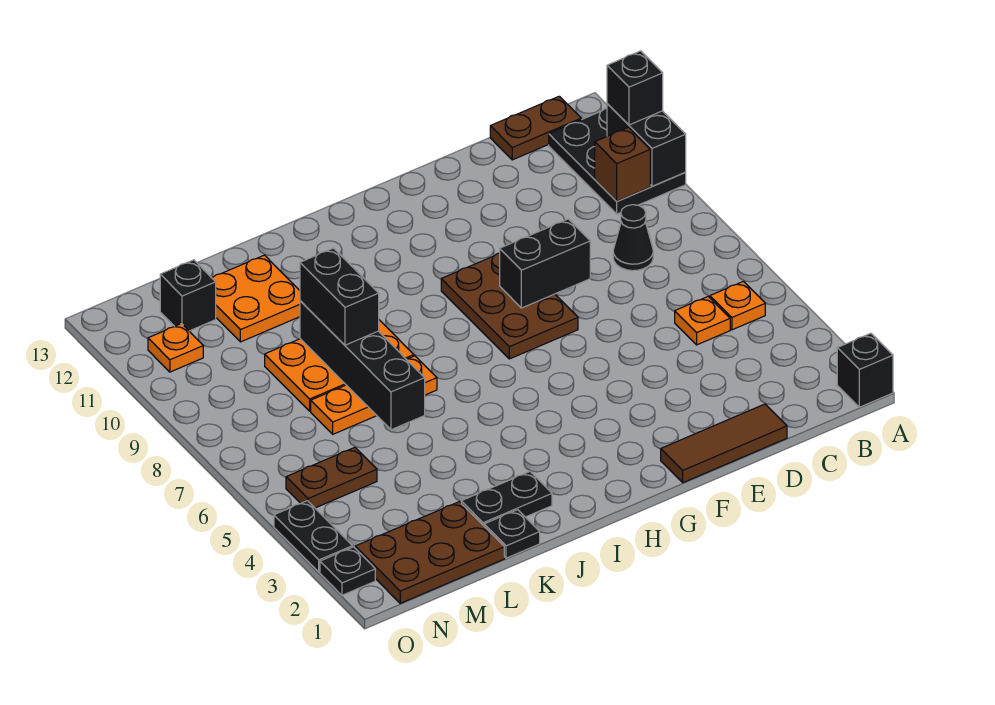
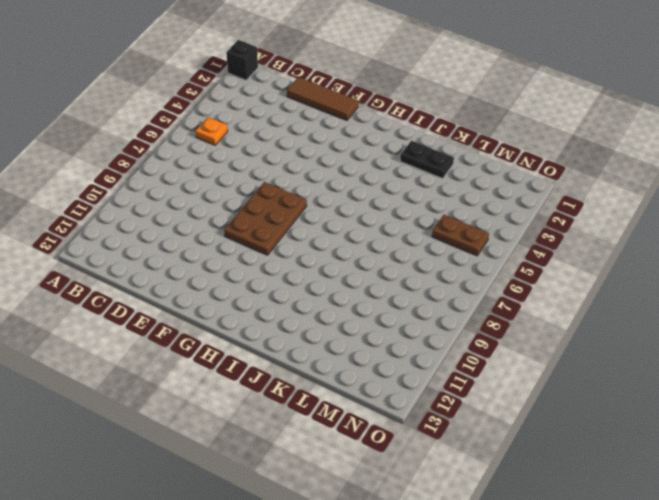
none -> black 2x3 plate [549,108,686,214]
none -> brown 1x2 plate [490,96,581,160]
none -> orange 1x1 plate [675,297,730,345]

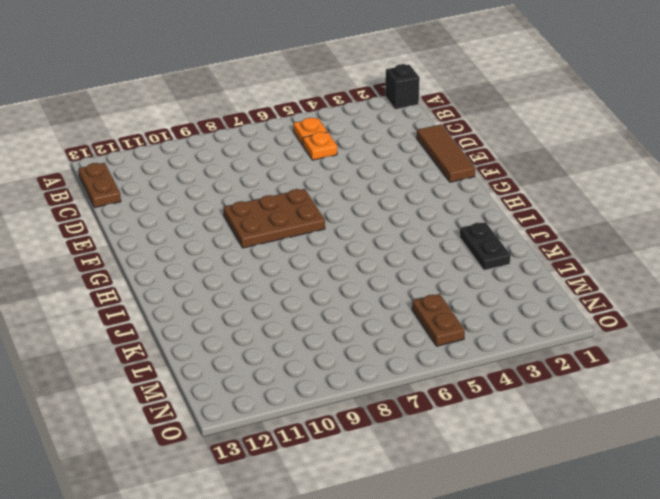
none -> black 2x3 plate [549,108,686,214]
none -> black 1x1 cone [613,205,653,271]
none -> orange 1x3 plate [311,356,437,434]

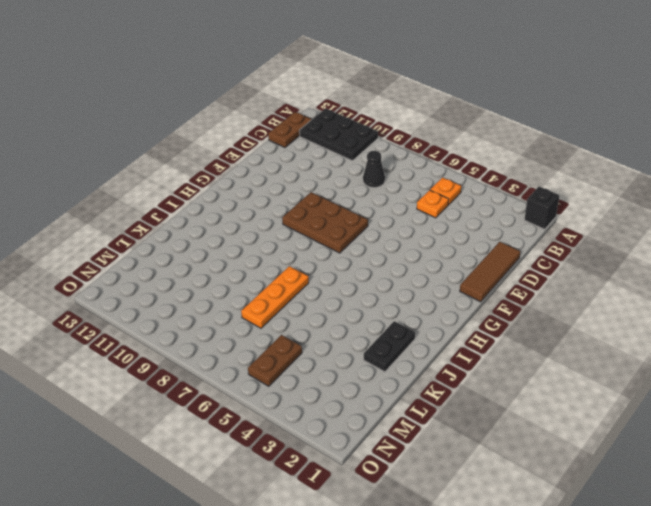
none -> orange 2x3 plate [265,320,414,411]
none -> black 1x1 plate [484,510,540,558]
none -> orange 2x2 plate [212,255,300,342]

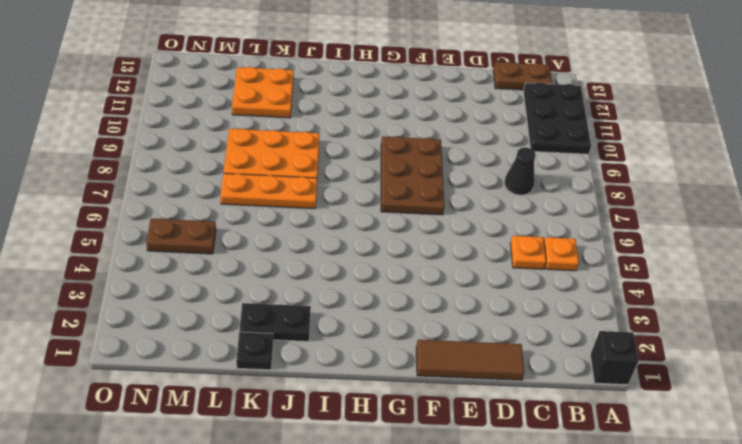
none -> brown 2x3 plate [355,502,504,603]
none -> black 1x1 brick [160,260,216,331]
none -> orange 1x1 plate [148,324,203,372]

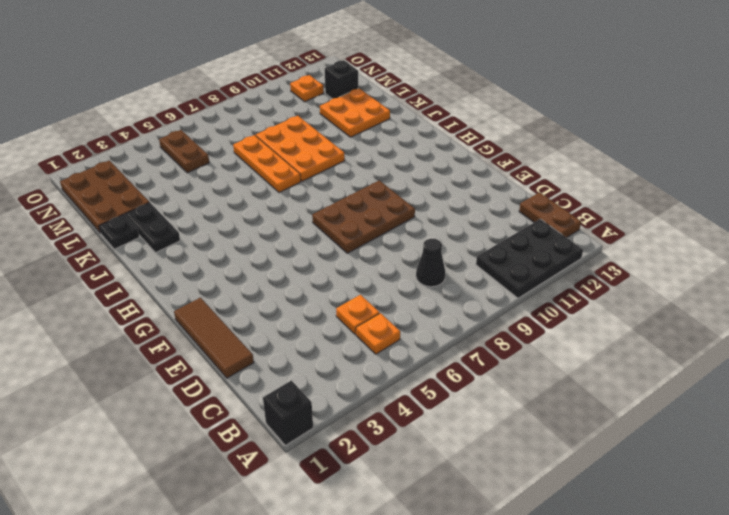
none -> black 1x1 plate [320,547,375,595]
none -> black 1x2 plate [274,501,352,572]
none -> black 1x2 brick [607,104,686,186]

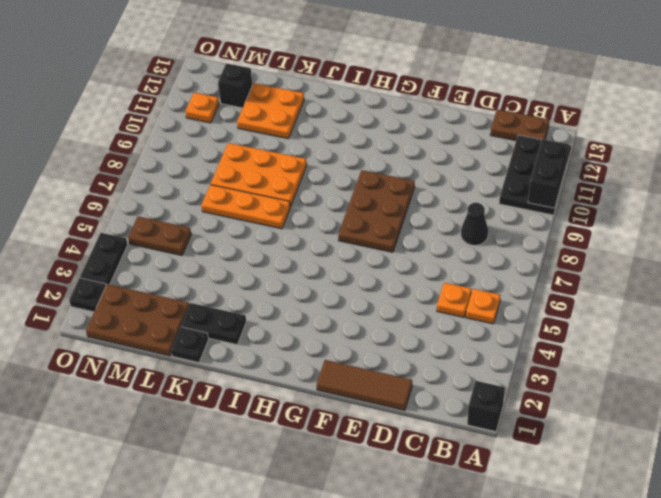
none -> brown 1x1 brick [595,127,650,201]
none -> black 1x2 brick [500,219,590,308]
none -> black 1x4 brick [300,301,425,430]

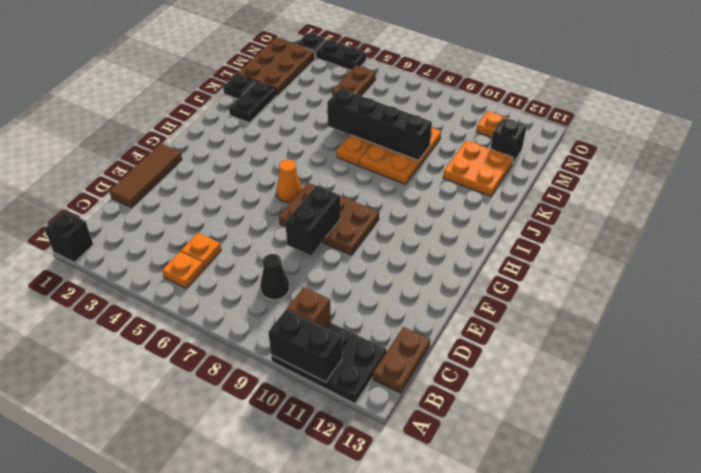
orange 1x1 cone [276,159,302,202] -> none
none -> black 1x1 brick [607,51,663,125]
none -> black 1x2 brick [300,248,379,345]

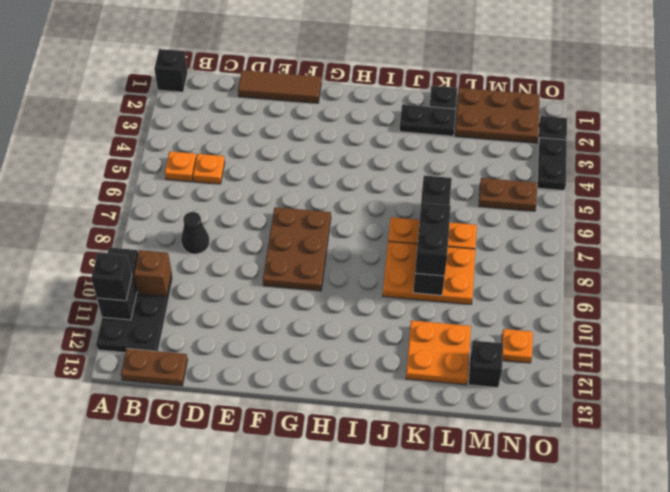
none -> black 1x2 brick [500,219,590,308]

